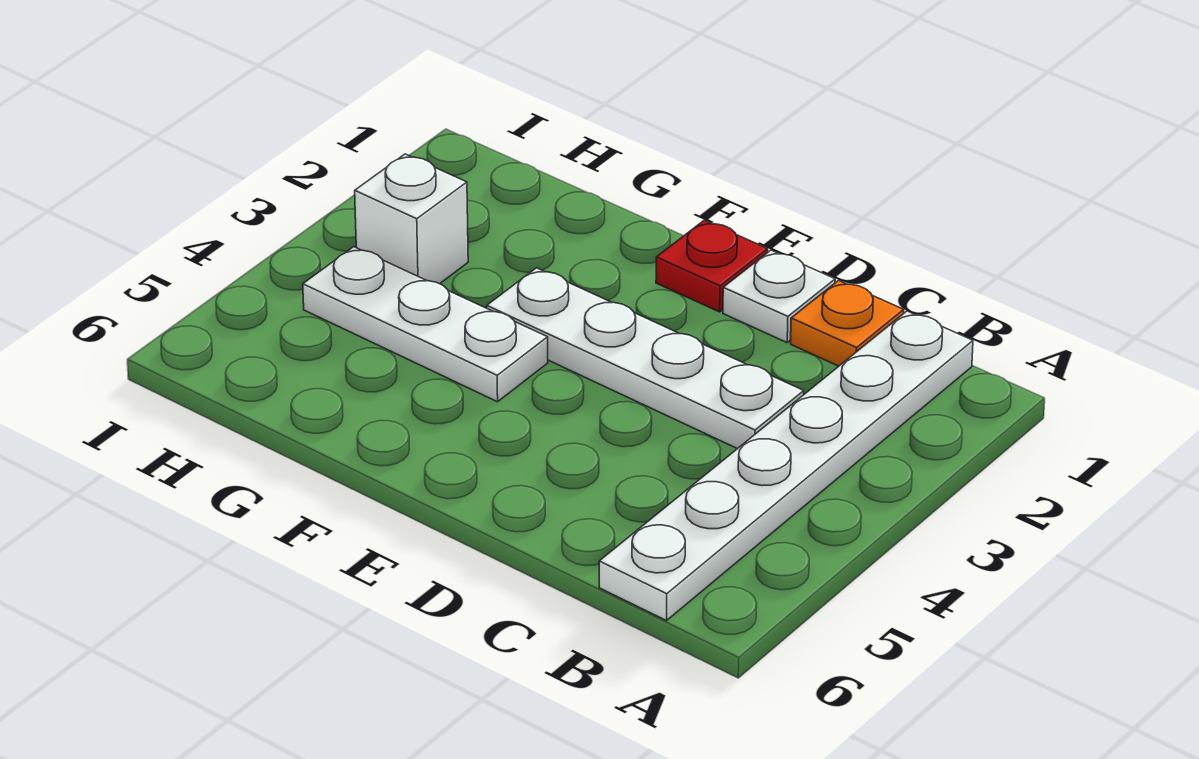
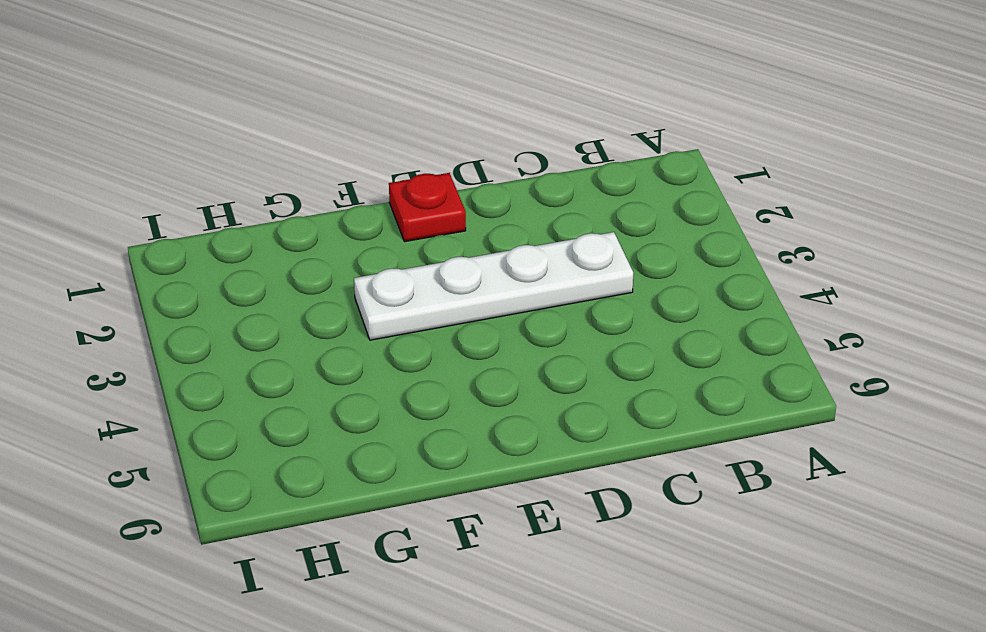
none -> white 1x6 plate [599,311,973,621]
none -> orange 1x1 plate [791,280,904,366]

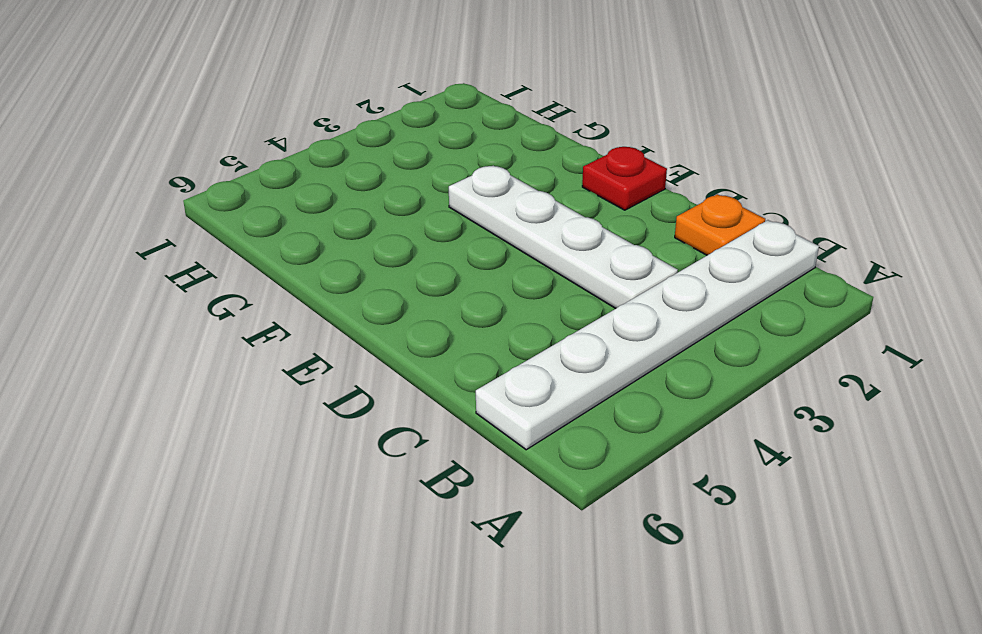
none -> white 1x1 plate [723,250,835,343]
none -> white 1x3 plate [303,247,548,402]

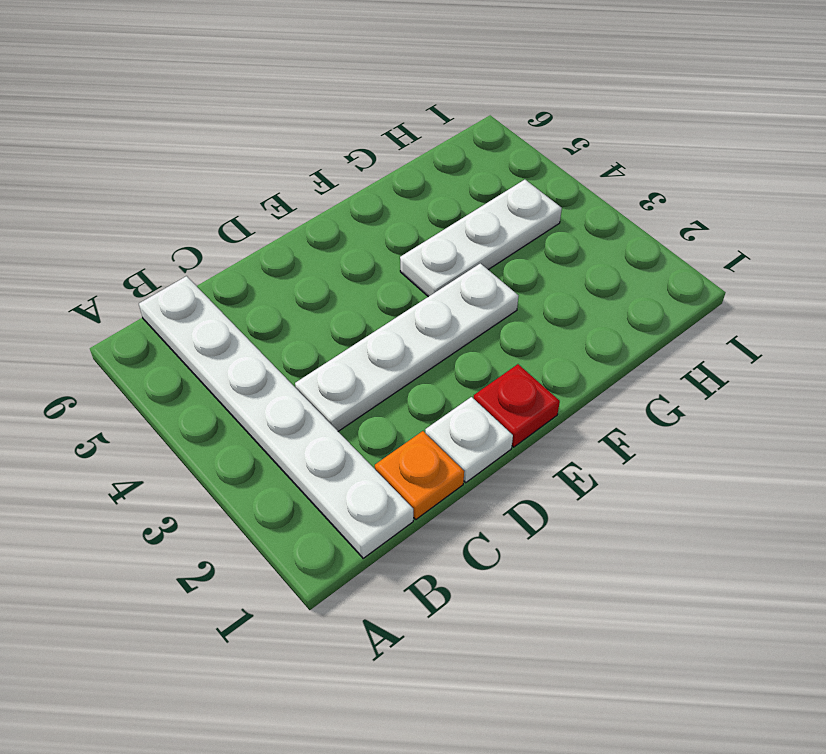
none -> white 1x1 brick [355,154,468,284]

